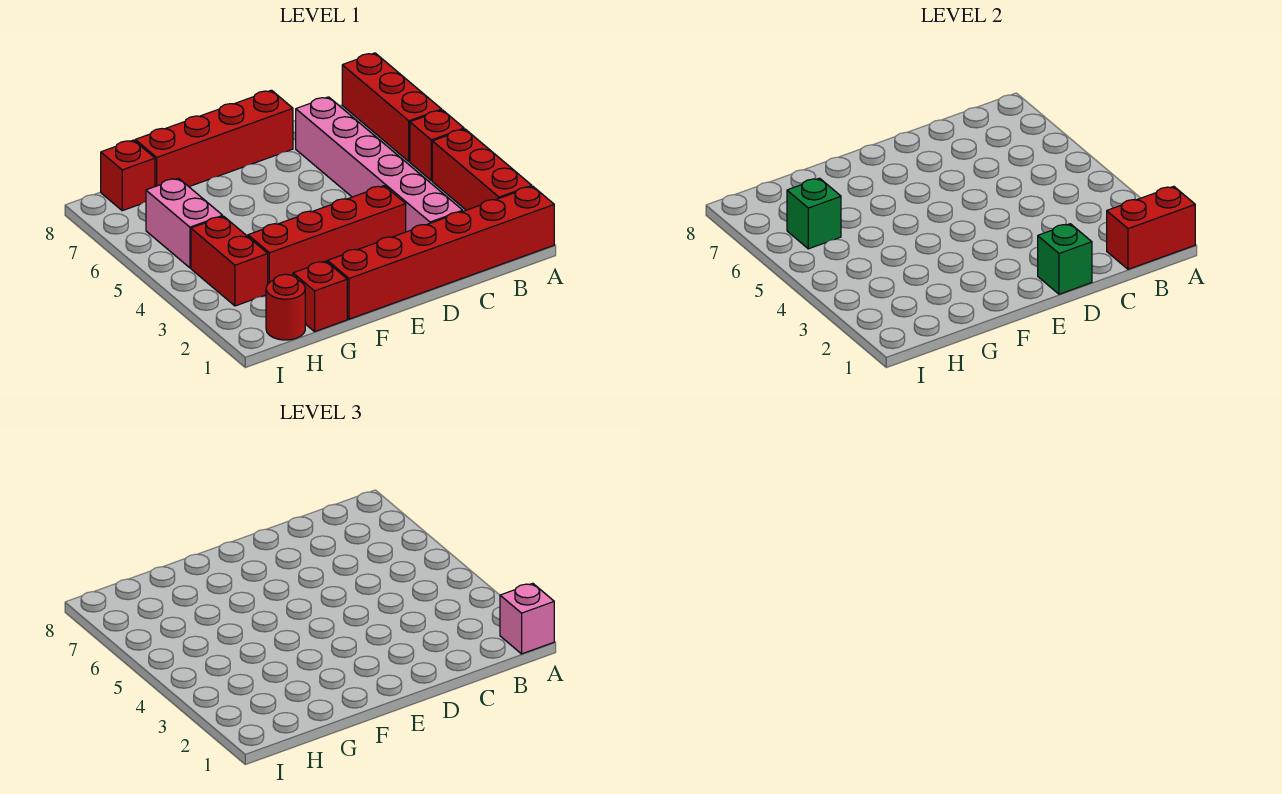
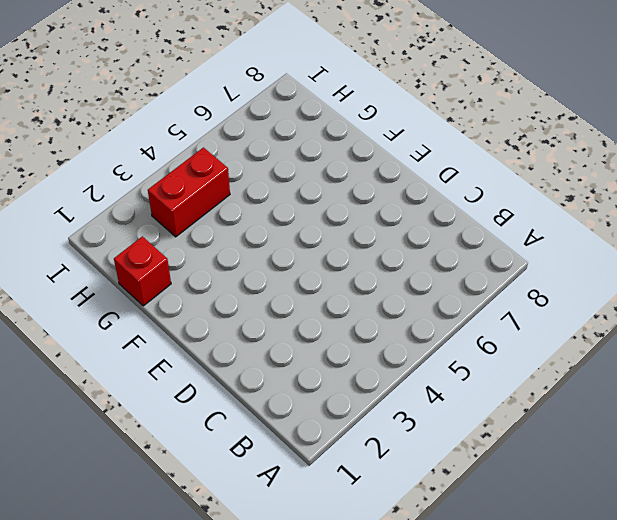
none -> red 1x6 brick [328,186,554,319]
none -> red 1x3 brick [432,129,532,210]
none -> red 1x1 brick [410,110,464,181]

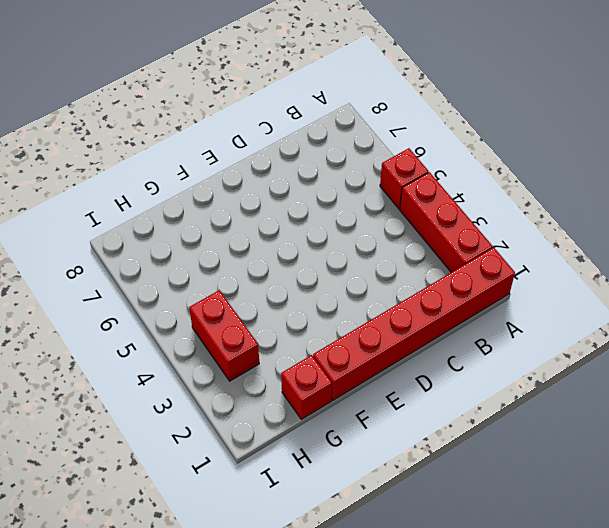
none -> red 1x3 brick [342,53,442,161]
none -> pink 1x6 brick [296,97,463,232]
none -> red 1x4 brick [248,186,406,284]

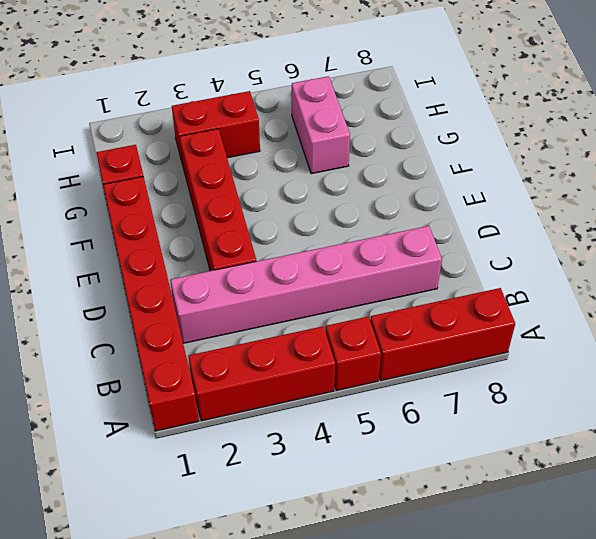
pink 1x2 brick [292,76,350,174] -> pink 1x2 brick turned to [146,178,223,268]
none -> red 1x4 brick [135,90,293,187]
none -> red 1x1 round brick [266,274,305,340]
none -> red 1x1 brick [101,140,155,211]

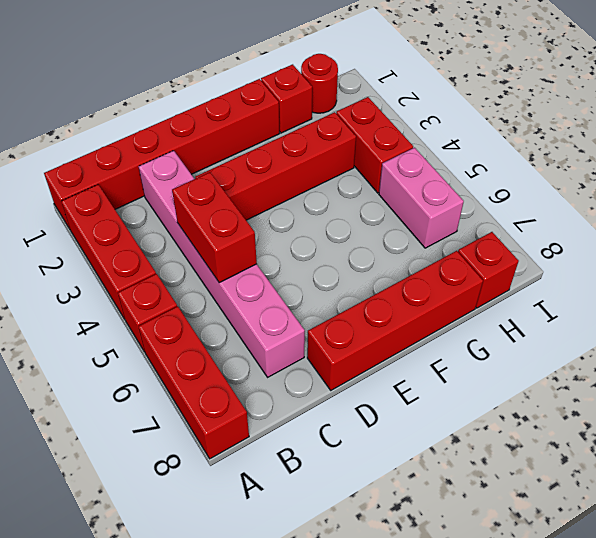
red 1x2 brick [172,172,257,283] -> red 1x2 brick turned to [1107,186,1195,269]
none -> green 1x1 brick [1038,224,1092,294]
none -> green 1x1 brick [787,178,841,249]
none -> pink 1x1 brick [500,583,554,654]

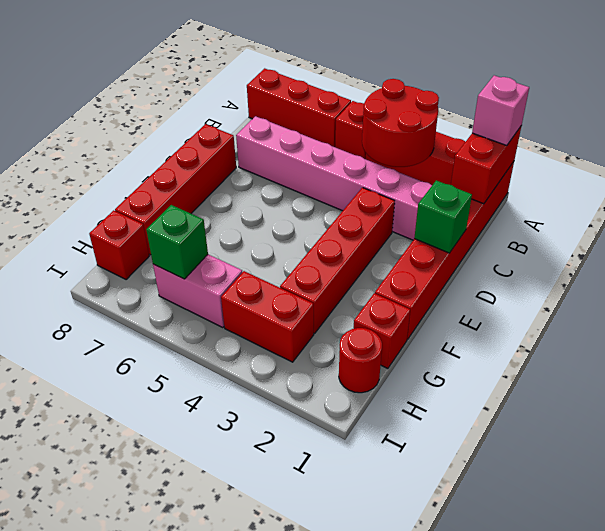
red 2x2 round brick [362,79,439,167] -> none

